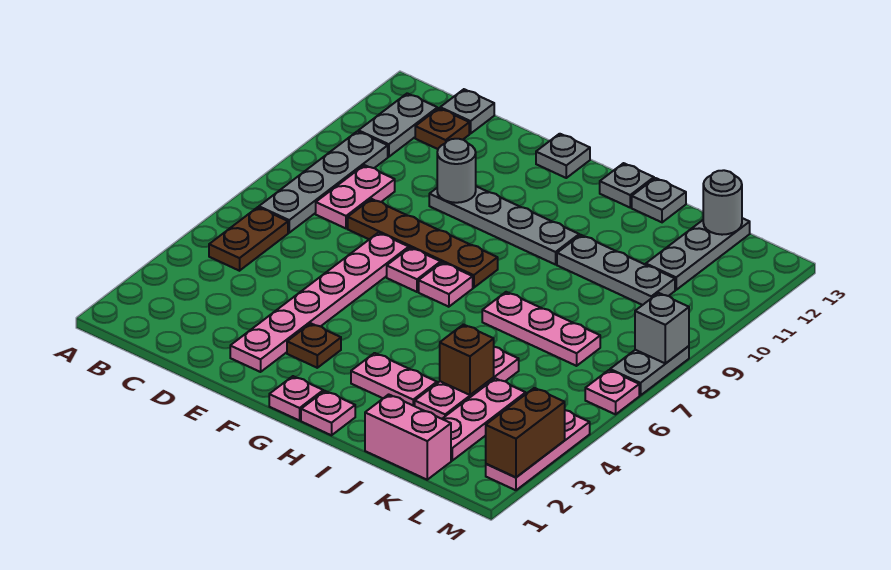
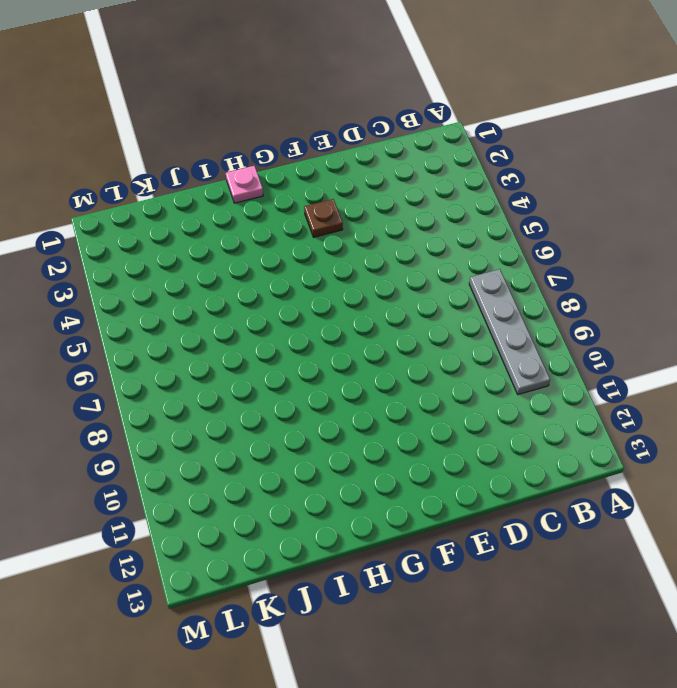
none -> brown 1x2 plate [209,207,288,271]
none -> grey 1x2 plate [358,93,437,157]
none -> pink 1x2 plate [316,165,395,228]
none -> brown 1x1 plate [415,108,469,149]

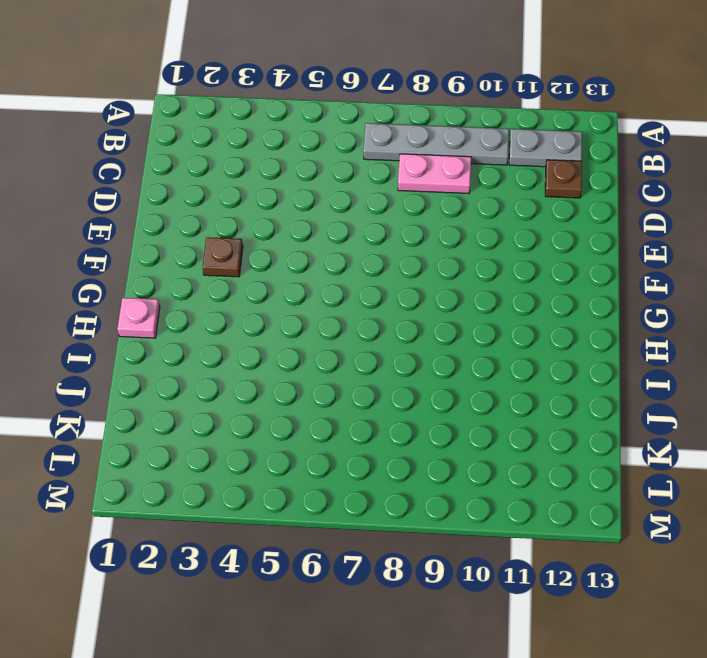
none -> brown 1x2 plate [209,207,288,271]
none -> grey 1x1 plate [440,89,494,134]
none -> brown 1x4 plate [348,199,498,288]
none -> pink 1x6 plate [230,233,409,372]

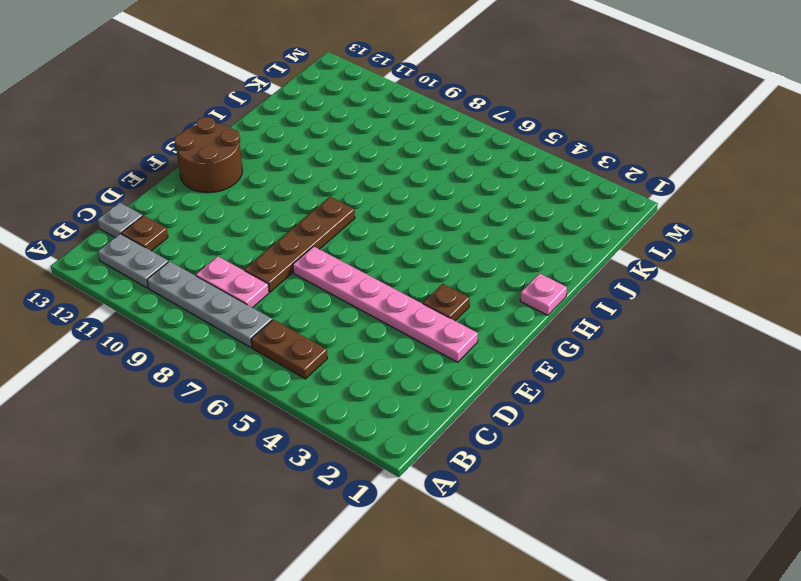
brown 2x2 round brick [174,117,242,193] -> grey 1x1 plate [536,134,590,178]
none -> grey 1x4 plate [429,186,579,265]
none -> pink 1x1 plate [387,247,441,292]
none -> pink 1x1 plate [269,376,323,421]
none -> pink 1x1 plate [419,262,473,307]

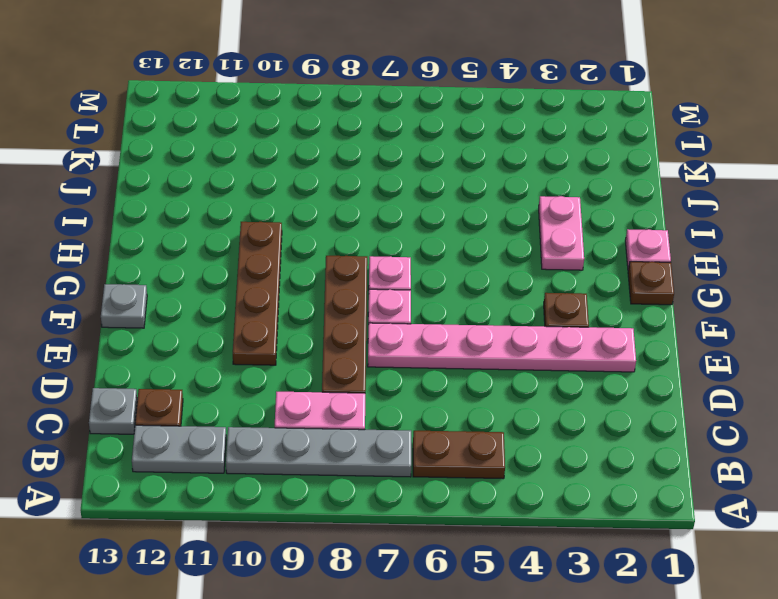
brown 1x4 plate [233,222,282,365] -> grey 1x4 plate [429,186,579,265]
brown 1x1 plate [628,262,674,305] -> pink 1x1 plate [269,376,323,421]
none -> grey 1x1 plate [600,163,654,207]
none -> pink 1x3 plate [482,292,600,366]
none -> grey 1x3 plate [557,235,675,305]
none -> grey 1x1 plate [632,178,686,222]

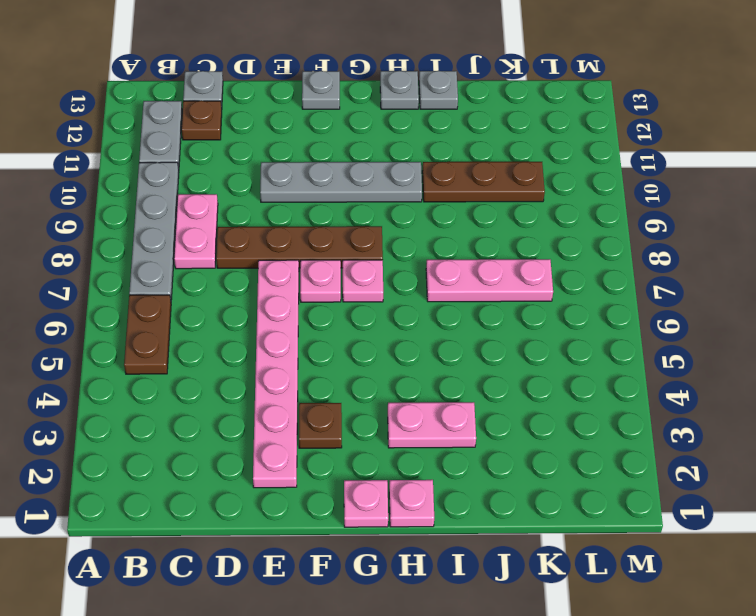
brown 1x3 plate [422,162,545,202] -> grey 1x3 plate [557,235,675,305]
none -> pink 1x2 brick [365,394,451,480]
none -> pink 1x3 plate [415,347,519,419]
none -> pink 1x3 plate [442,378,526,461]
none -> grey 1x3 plate [646,218,750,290]

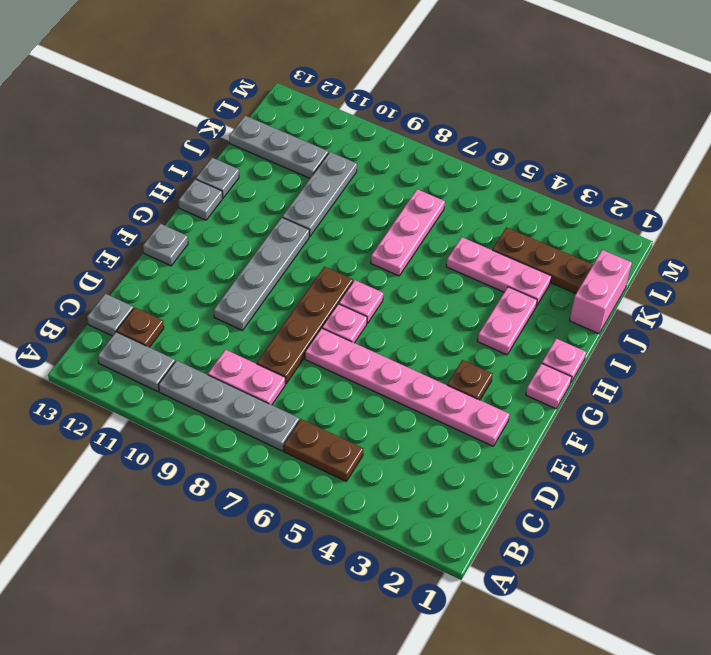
brown 1x3 plate [492,227,593,294] -> pink 1x3 plate [442,378,526,461]
none -> pink 1x3 plate [486,410,590,490]
none -> pink 1x1 plate [585,370,639,414]
none -> grey 1x2 plate [610,346,689,396]
none -> grey 1x1 round brick [437,139,476,203]

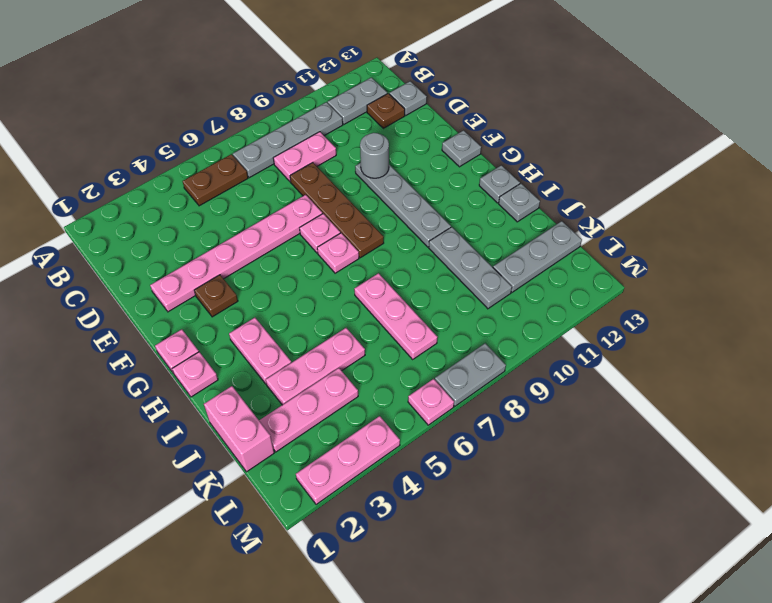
none -> brown 1x1 brick [440,325,494,395]
none -> grey 1x1 round brick [703,170,742,235]
none -> brown 1x2 brick [486,388,565,477]
none -> grey 1x1 brick [635,293,689,364]

